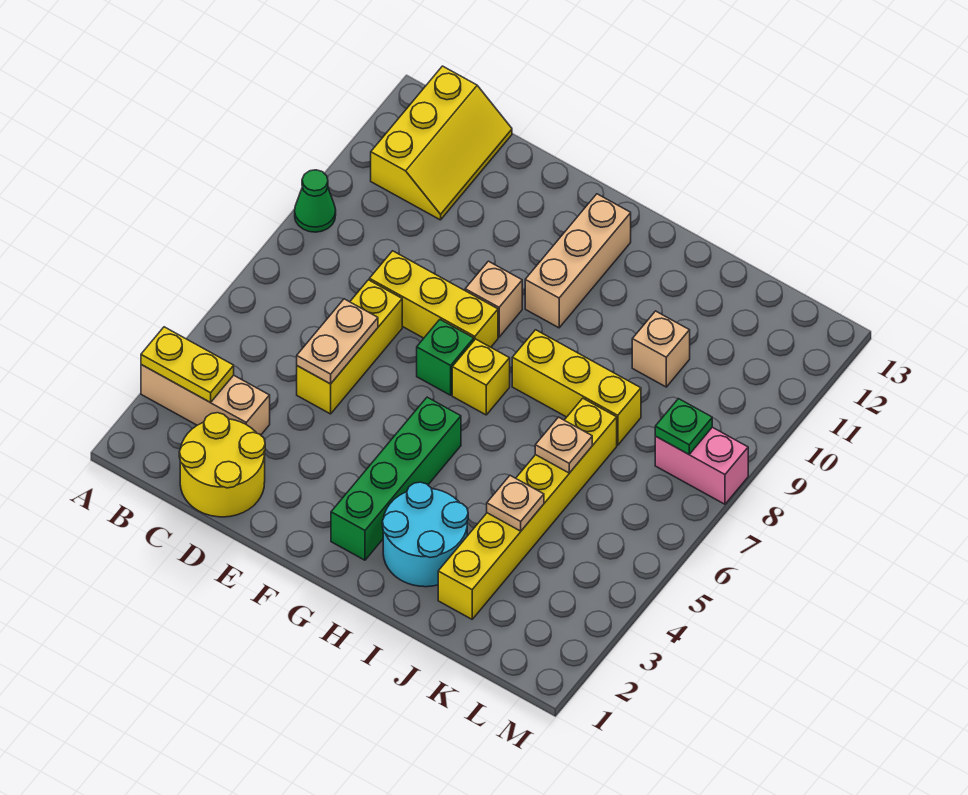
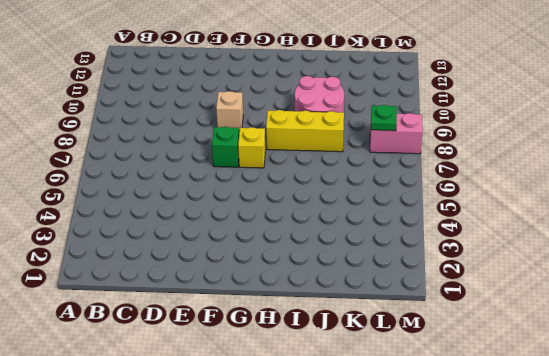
pink 2x2 round brick [295,76,344,112] -> tan 1x1 brick [632,311,690,387]
none -> tan 1x3 brick [141,365,270,435]
none -> green 1x1 cone [295,170,336,232]
none -> yellow 2x3 slope [371,66,512,220]

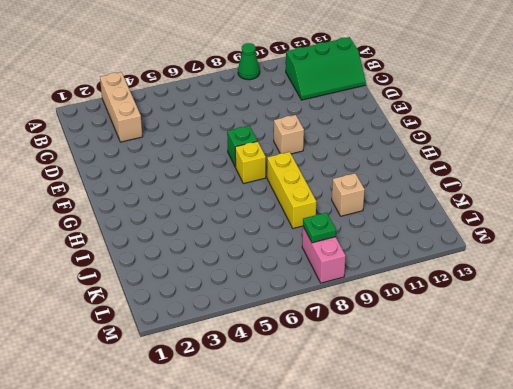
green 2x3 slope [286,37,366,100] -> yellow 2x3 slope [371,66,512,220]
none -> yellow 2x2 round brick [179,413,265,517]
none -> yellow 1x3 brick [297,280,402,414]
none -> yellow 1x3 brick [369,251,498,347]

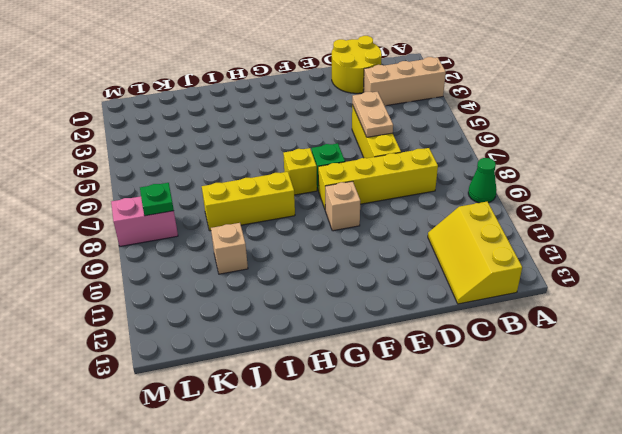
yellow 1x4 brick [318,148,438,209] -> yellow 1x3 brick [369,251,498,347]
none -> green 1x4 brick [331,397,461,560]
none -> tan 1x3 brick [525,194,631,328]
none -> cyan 2x2 round brick [382,482,468,587]

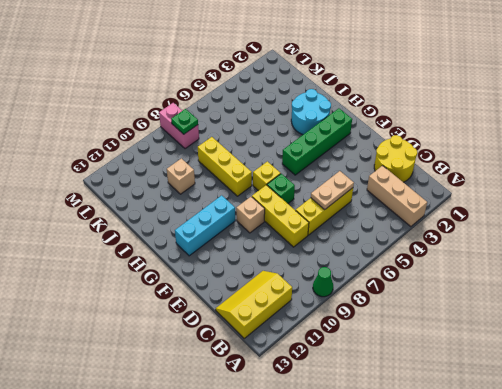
cyan 1x3 brick [175,195,235,256] -> tan 1x3 brick [525,194,631,328]
none -> yellow 1x6 brick [438,398,617,619]
none -> yellow 1x2 plate [141,327,234,402]
none -> tan 1x1 plate [487,476,544,531]

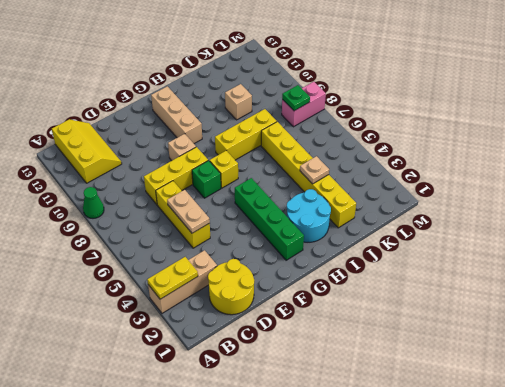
none -> tan 1x1 plate [535,417,592,473]

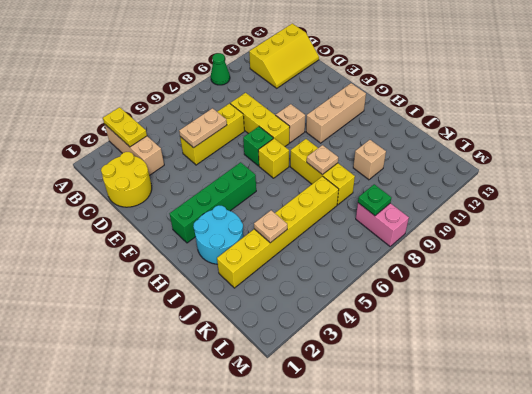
tan 1x1 plate [307,145,338,175] -> tan 1x1 plate moved to [535,417,592,473]

